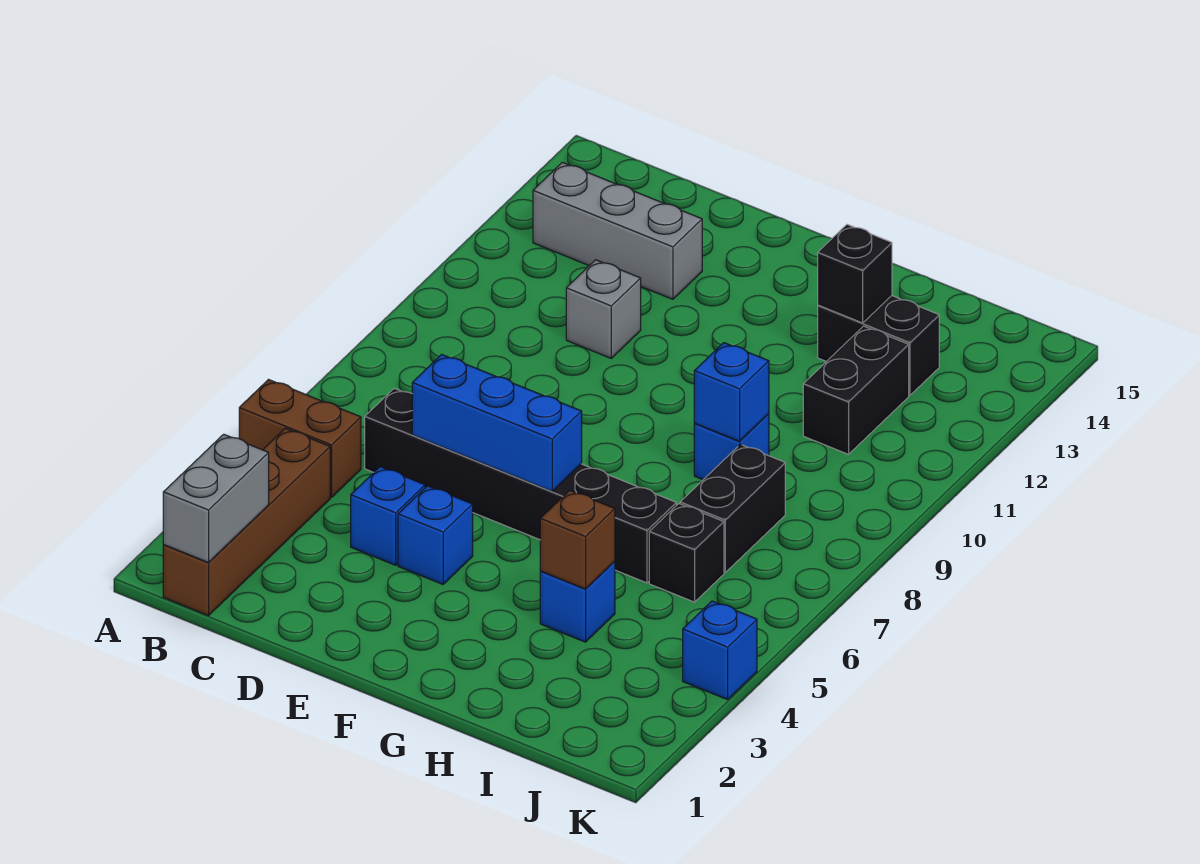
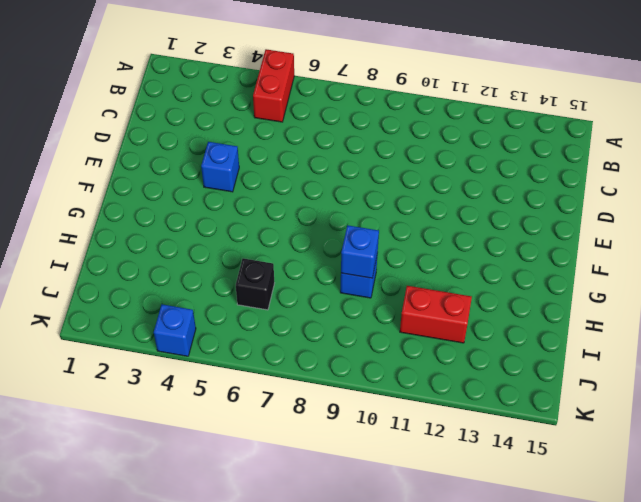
red 1x2 brick [253,49,294,122] -> brown 1x2 brick [239,380,361,497]
red 1x2 brick [400,286,472,343] -> black 1x2 brick [803,326,909,454]
none -> brown 1x4 brick [163,428,330,616]
none -> grey 1x3 brick [533,162,702,299]
none -> black 1x6 brick [365,388,676,583]

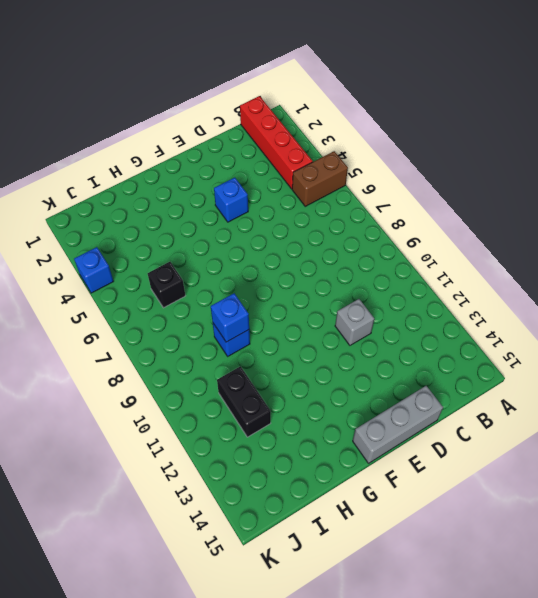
red 1x4 brick [240,96,313,189] -> brown 1x4 brick [163,428,330,616]
grey 1x3 brick [353,386,443,463] -> grey 1x3 brick moved to [533,162,702,299]
none -> black 1x6 brick [365,388,676,583]
none -> blue 1x1 brick [351,467,425,565]
none -> blue 1x1 brick [540,561,615,642]

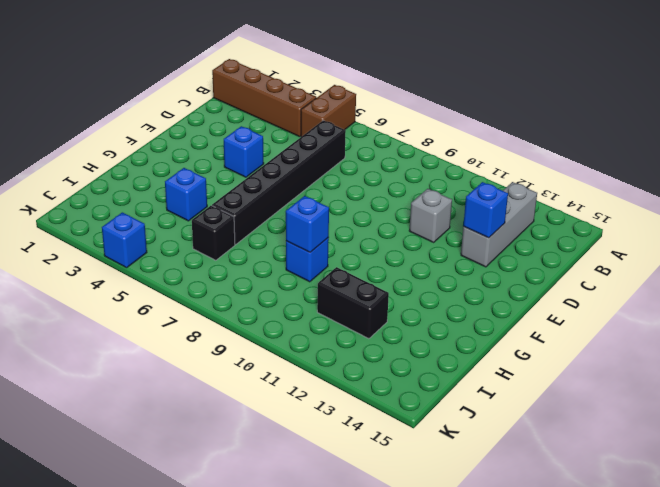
blue 1x1 brick [463,182,508,238] -> blue 1x1 brick moved to [351,467,425,565]
none -> black 1x2 brick [818,296,939,395]
none -> black 1x2 brick [680,444,785,572]
none -> grey 1x2 brick [163,434,269,563]

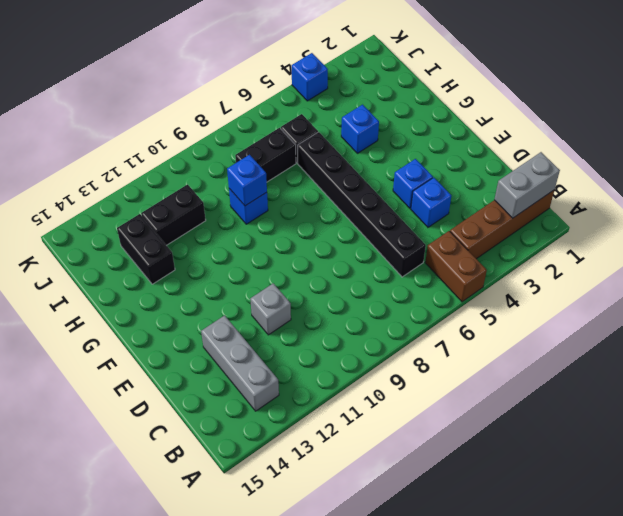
none -> blue 1x3 brick [412,354,582,491]
none -> brown 1x1 brick [540,490,615,589]
none -> black 1x1 brick [818,225,892,323]

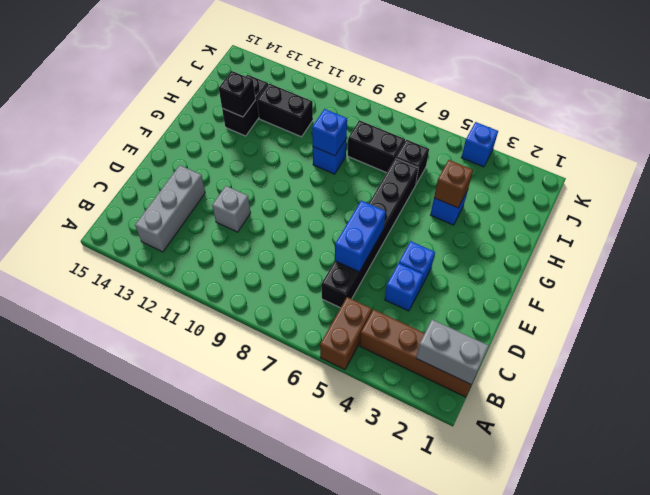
blue 1x2 brick [335,201,386,272] -> blue 1x3 brick [412,354,582,491]

